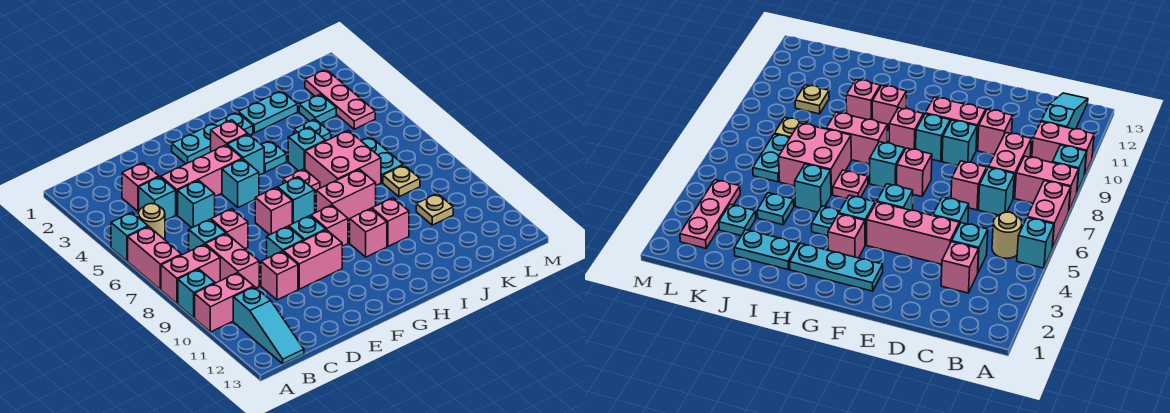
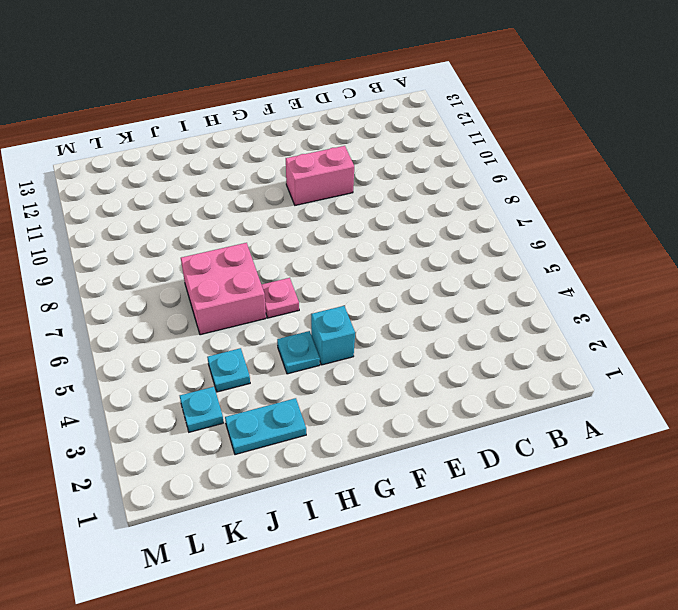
none -> cyan 1x1 brick [111,213,148,261]
none -> pink 1x2 brick [128,227,181,289]
none -> pink 1x2 brick [161,244,220,304]
none -> cyan 1x1 brick [178,269,215,318]

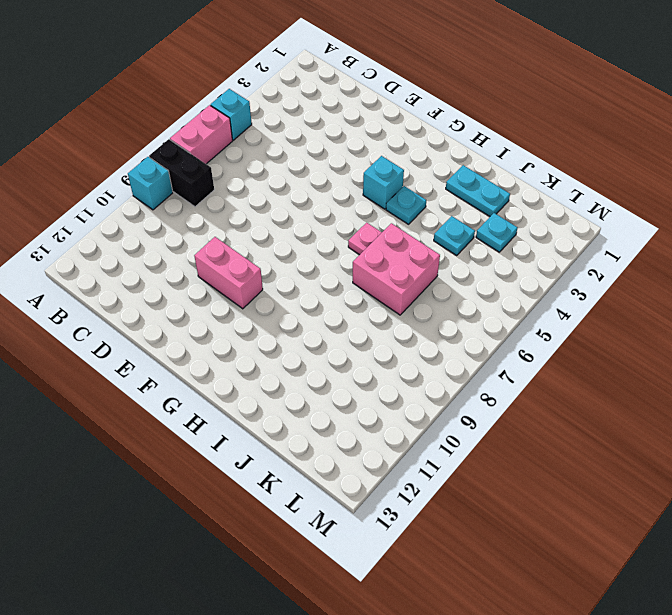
black 1x2 brick [149,139,214,207] -> pink 1x2 brick [161,244,220,304]
none -> pink 1x2 brick [195,273,254,332]
none -> tan 1x1 round brick [138,204,165,240]
none -> cyan 1x3 slope [233,287,304,364]
none -> pink 1x1 brick [122,163,159,211]

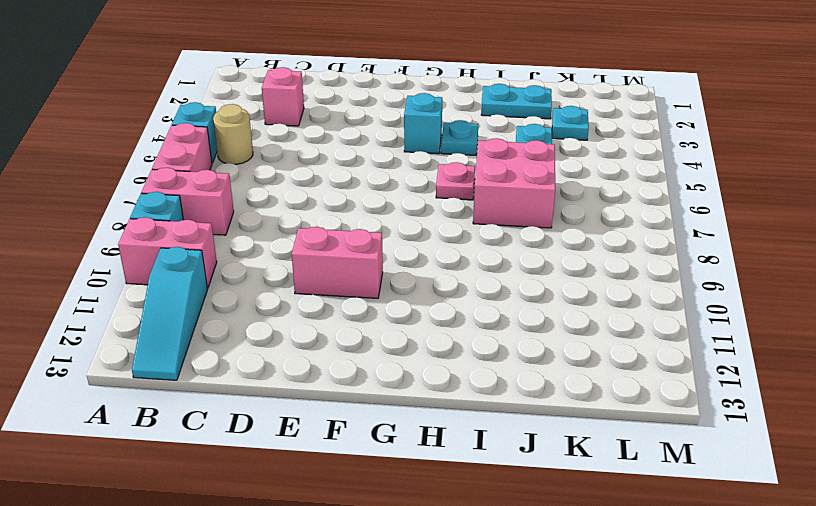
none -> cyan 1x1 brick [139,177,176,220]
none -> cyan 1x1 brick [189,219,226,251]
none -> pink 1x2 brick [205,234,259,288]
none -> pink 1x3 brick [161,145,242,215]

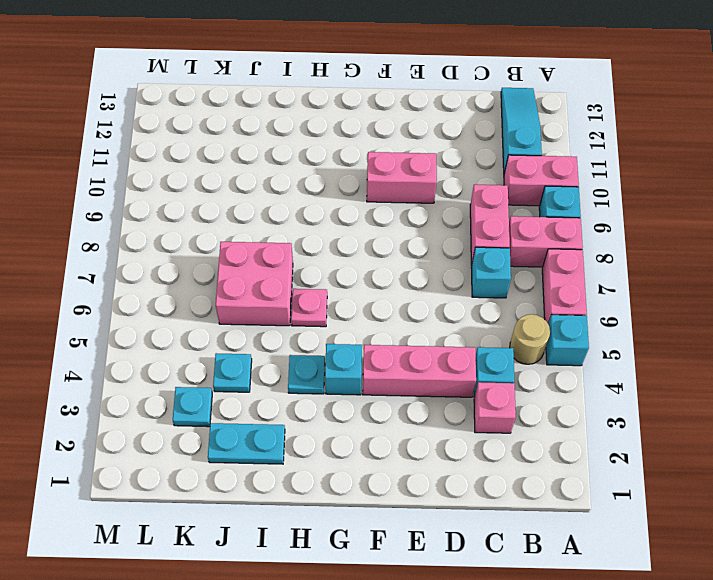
none -> cyan 1x1 brick [178,180,215,228]
none -> pink 1x1 brick [211,209,248,249]
none -> pink 1x1 brick [261,251,298,300]
none -> cyan 1x1 brick [267,226,304,258]

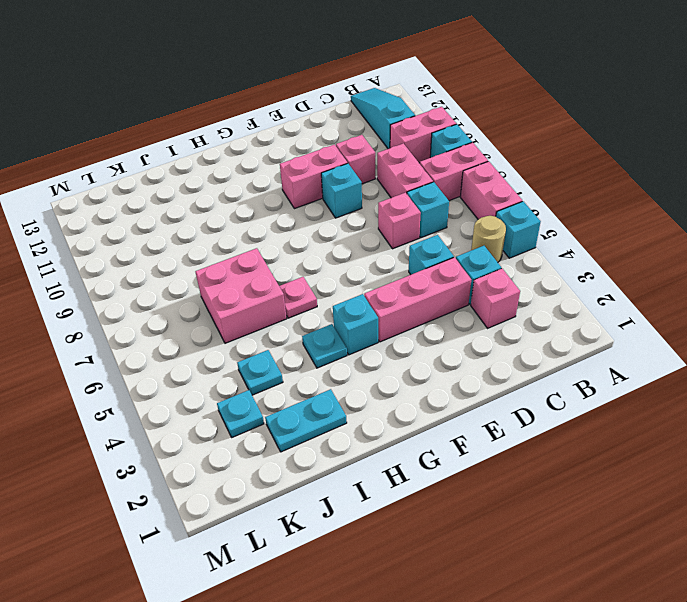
none -> cyan 1x3 plate [172,112,253,164]
none -> cyan 1x1 brick [222,159,259,207]
none -> pink 1x1 brick [255,187,292,235]
none -> cyan 1x1 brick [289,216,326,240]

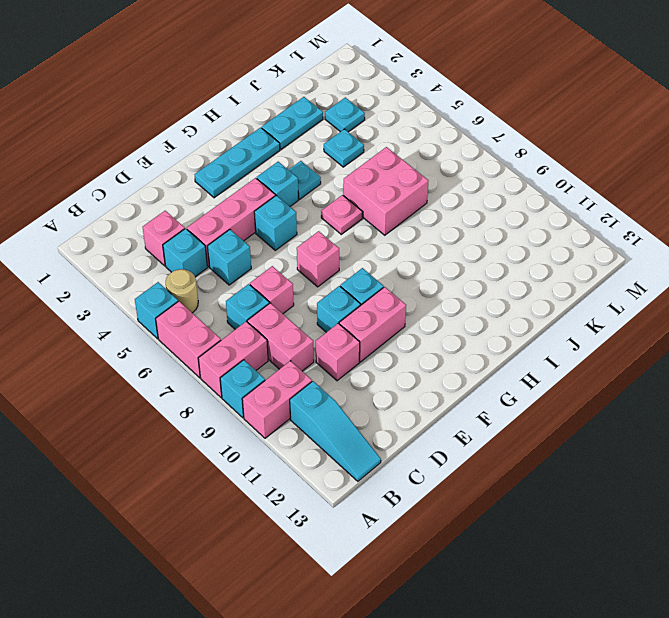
none -> pink 1x1 brick [211,120,248,152]
none -> cyan 1x1 brick [278,177,315,224]
none -> pink 1x1 brick [311,205,348,246]
none -> pink 1x2 brick [316,169,376,221]

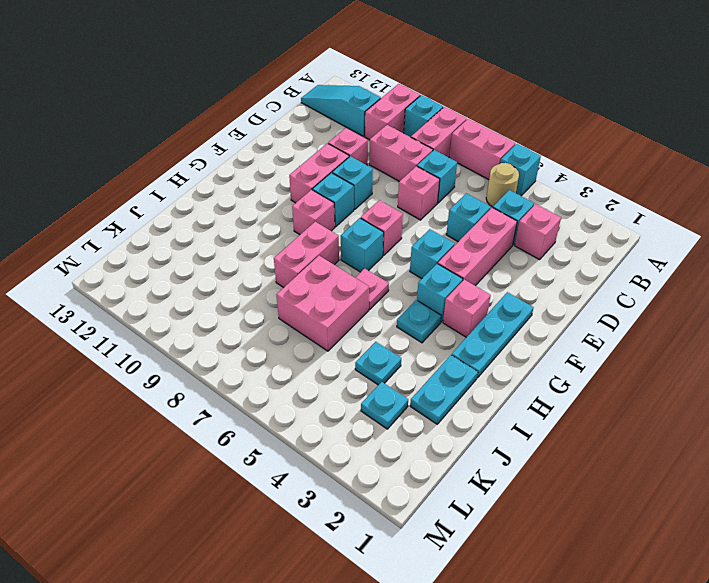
none -> pink 1x1 brick [350,209,387,257]
none -> cyan 1x1 brick [288,127,325,171]
none -> pink 1x1 brick [372,198,409,246]
none -> cyan 1x2 plate [362,137,403,183]

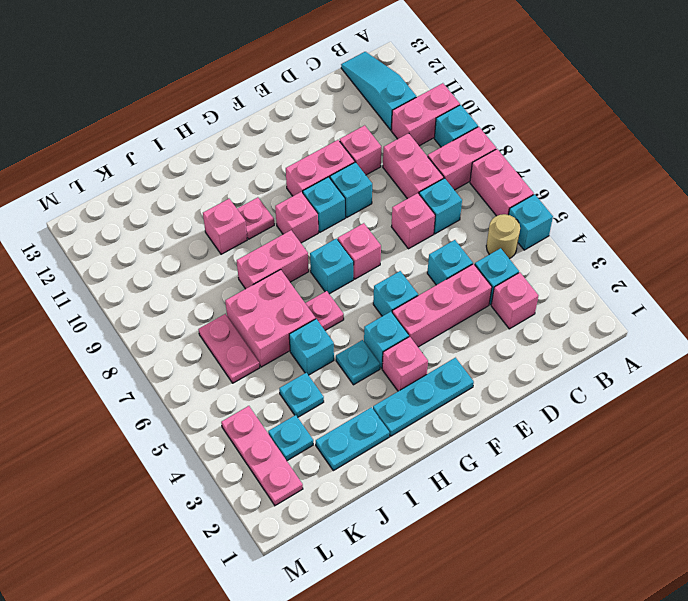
pink 1x1 plate [237,197,274,239] -> pink 1x1 brick [350,209,387,257]
pink 1x2 plate [199,314,260,383] -> cyan 1x2 plate [362,137,403,183]
none -> tan 1x1 plate [383,165,420,197]
none -> tan 1x1 plate [416,193,453,225]

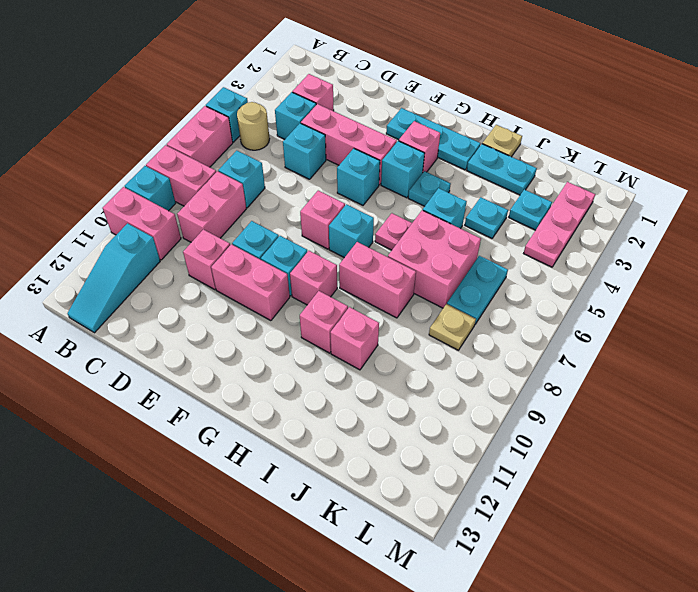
tan 1x1 plate [482,125,522,157] -> tan 1x1 plate moved to [416,193,453,225]
none -> pink 1x1 brick [211,209,248,249]

